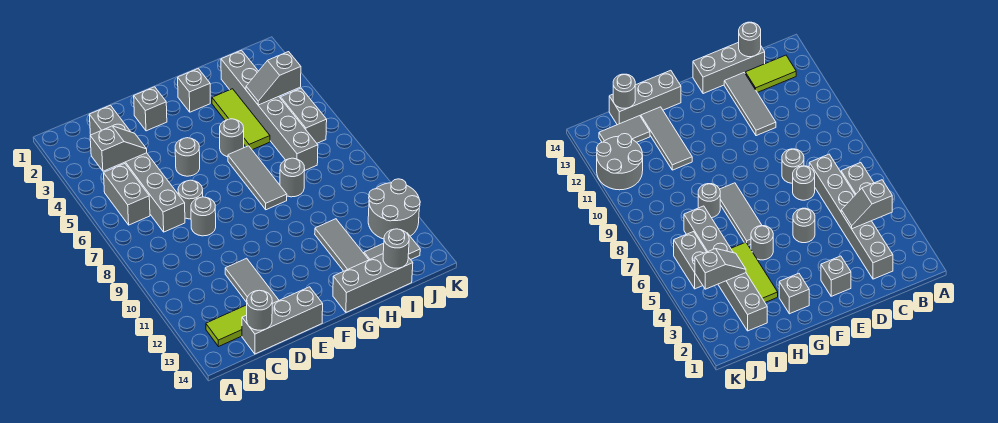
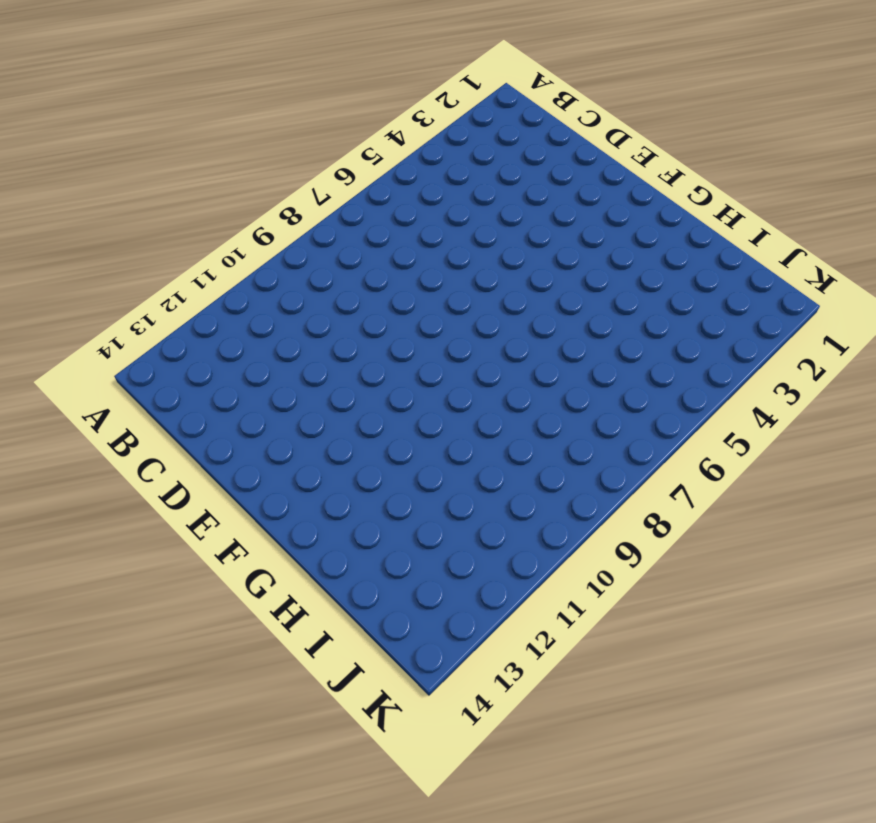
none -> grey 1x2 brick [104,164,150,225]
none -> lime 1x2 tile [206,305,247,347]
none -> grey 1x6 brick [89,105,185,232]

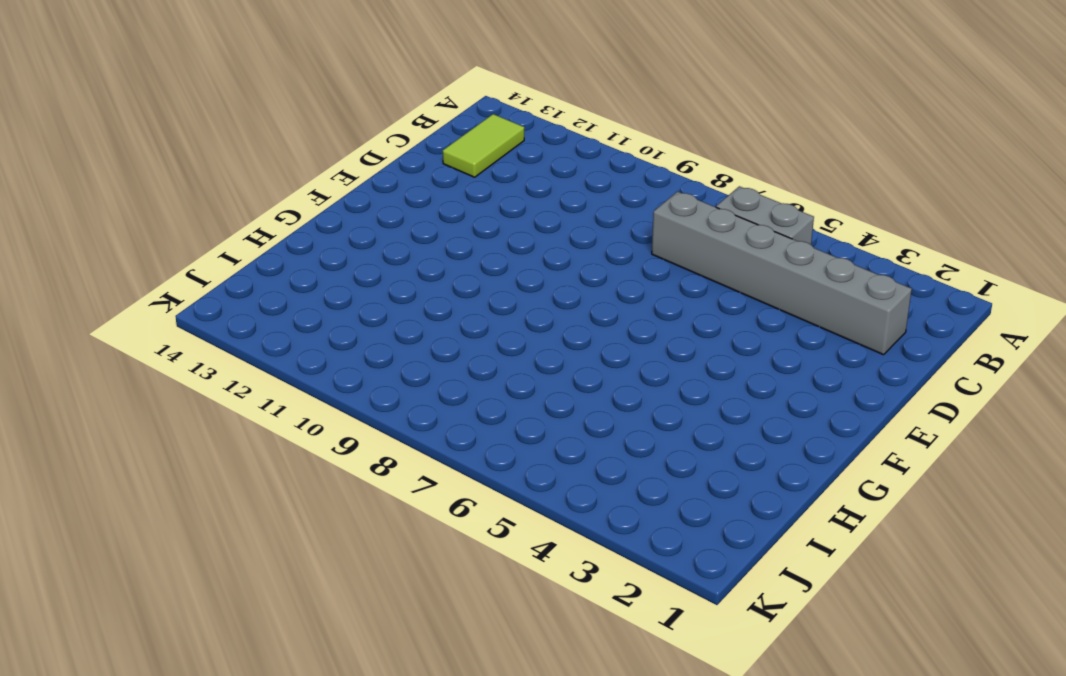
none -> grey 1x3 brick [242,287,323,354]
none -> grey 1x1 round brick [178,180,203,219]
none -> grey 1x1 round brick [191,197,216,236]

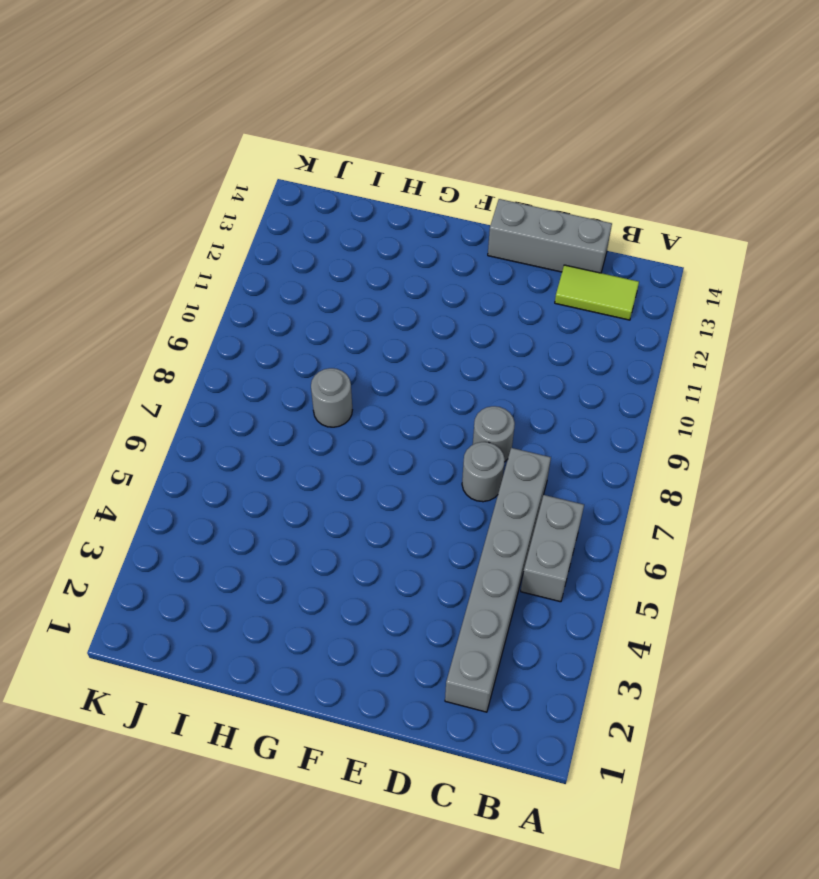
none -> grey 1x3 tile [225,258,279,303]
none -> grey 1x1 brick [134,87,167,131]
none -> grey 1x1 round brick [175,138,200,176]

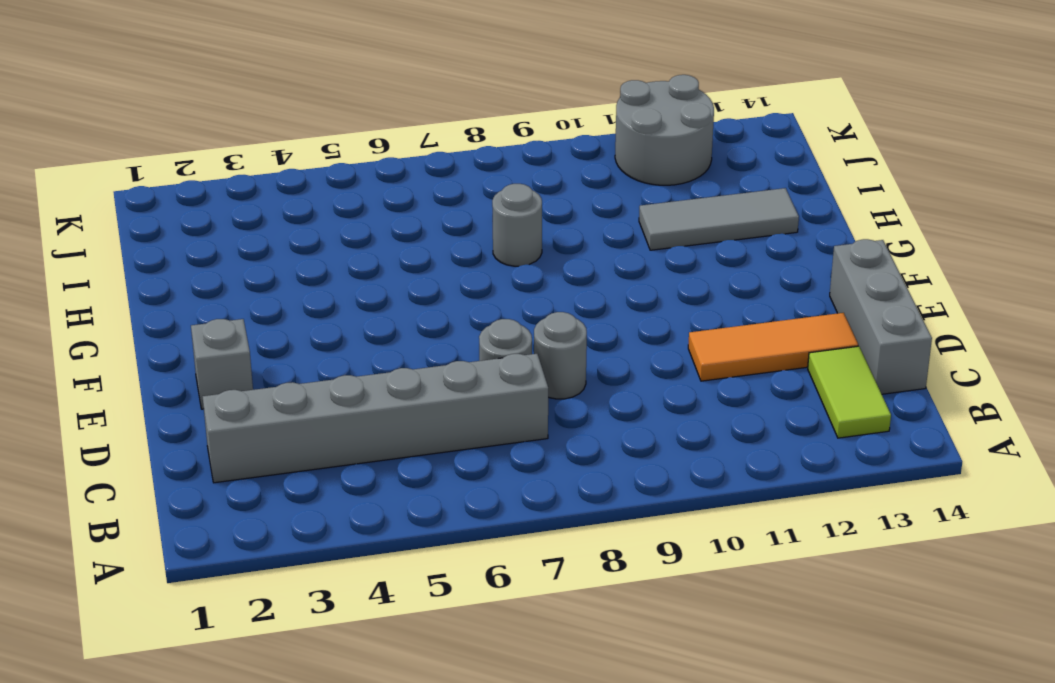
orange 1x3 tile [688,313,858,381] -> grey 1x3 tile [225,258,279,303]
none -> grey 1x2 brick [104,164,150,225]
none -> grey 1x1 round brick [175,138,200,176]
none -> grey 1x1 brick [178,69,210,112]

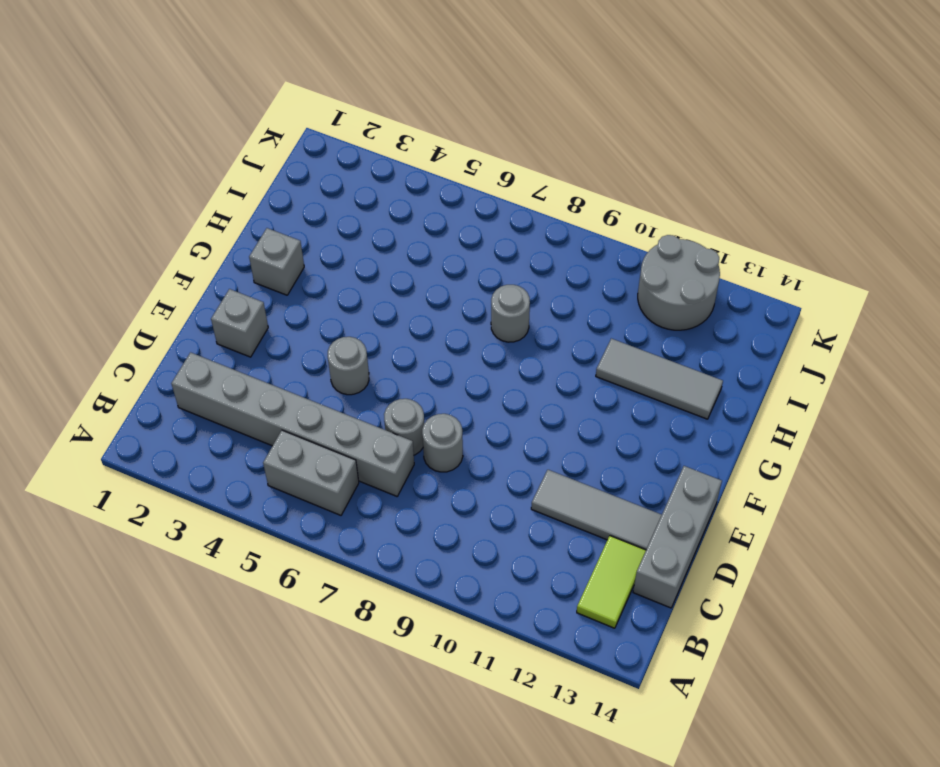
none -> grey 1x1 round brick [220,119,244,157]
none -> grey 1x3 tile [228,146,287,210]
none -> grey 1x3 brick [333,254,413,312]

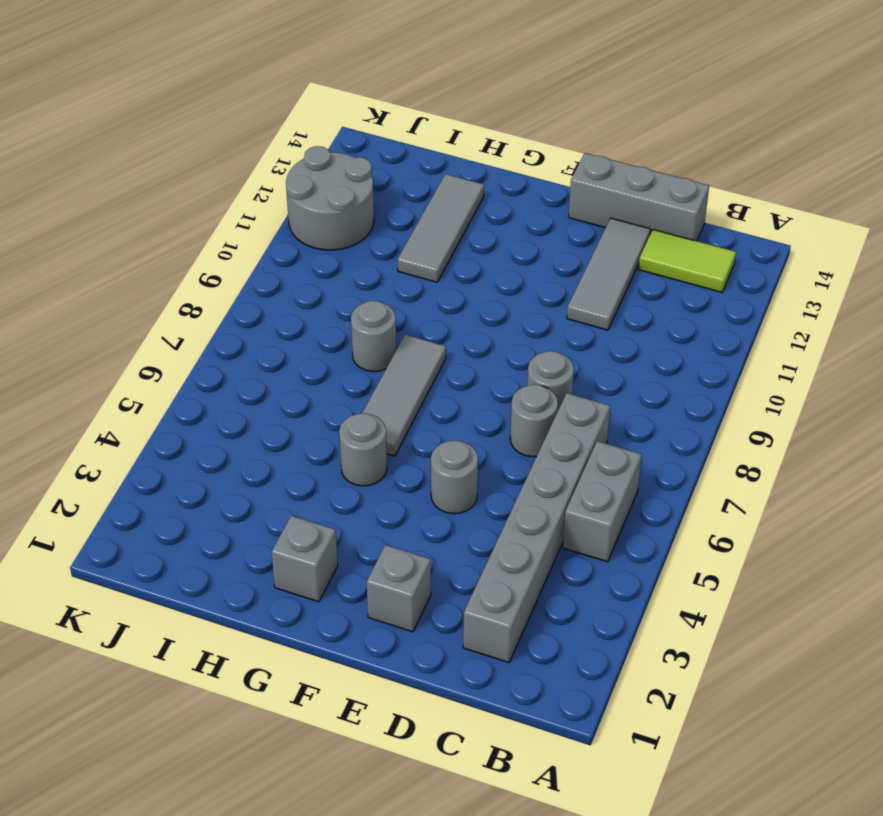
none -> grey 1x3 brick [333,254,413,312]
none -> lime 1x3 tile [212,89,270,150]
none -> grey 1x6 brick [221,50,318,170]

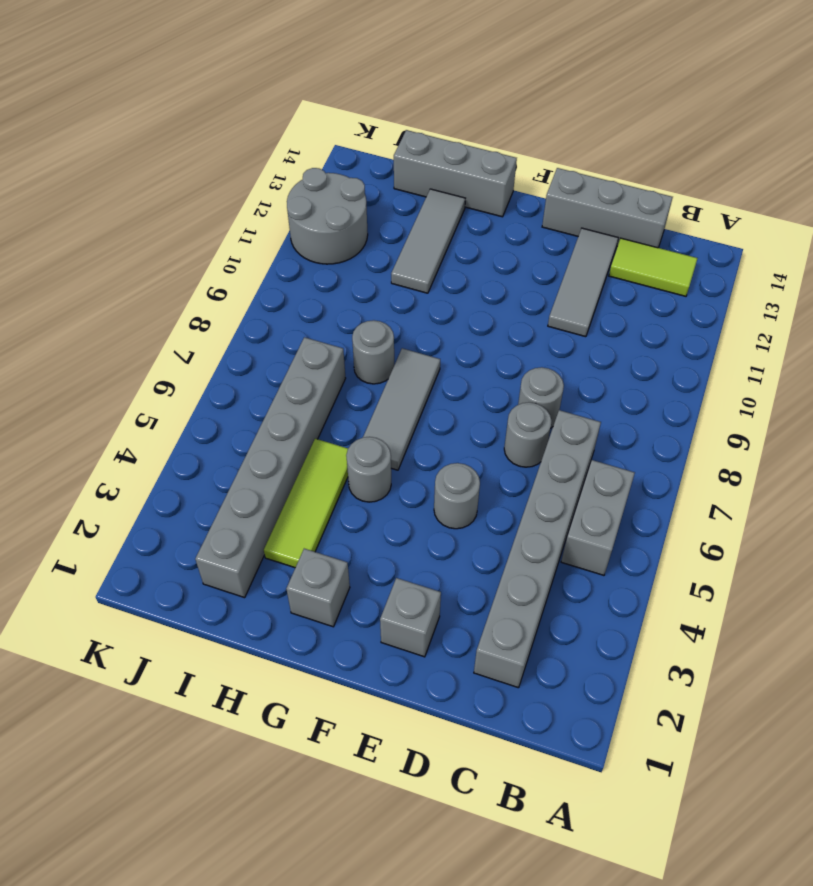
none -> grey 1x2 tile [364,233,420,260]
none -> grey 1x2 brick [281,88,327,143]
none -> grey 1x2 slope [90,126,147,171]

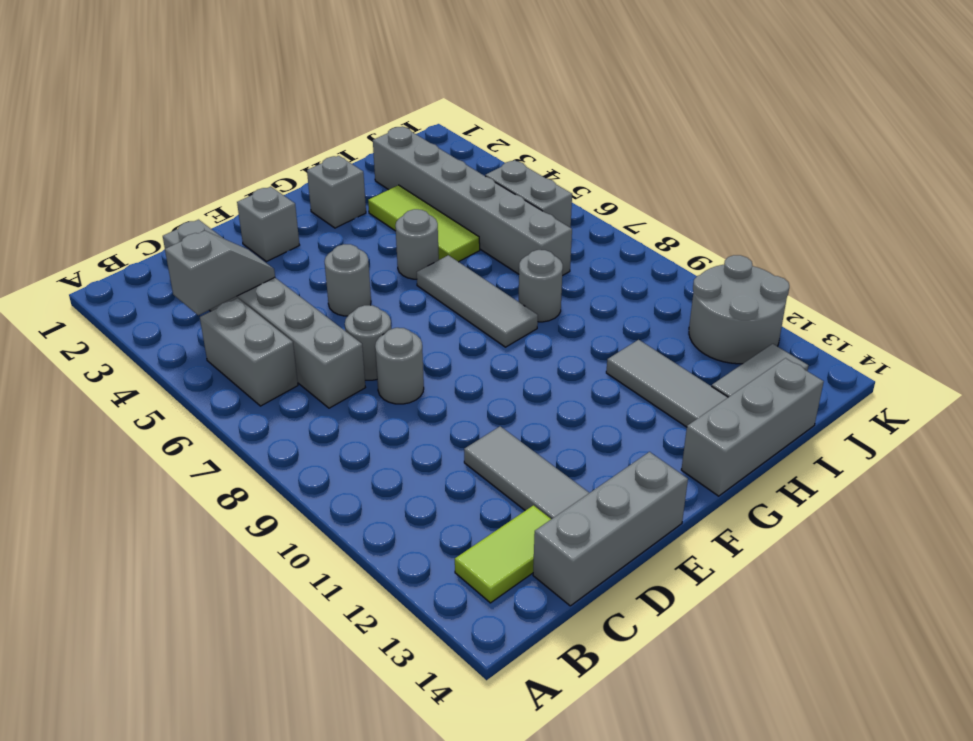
none -> grey 1x1 round brick [247,290,272,330]
none -> grey 1x2 slope [246,52,301,105]
none -> grey 1x1 round brick [383,229,409,268]

